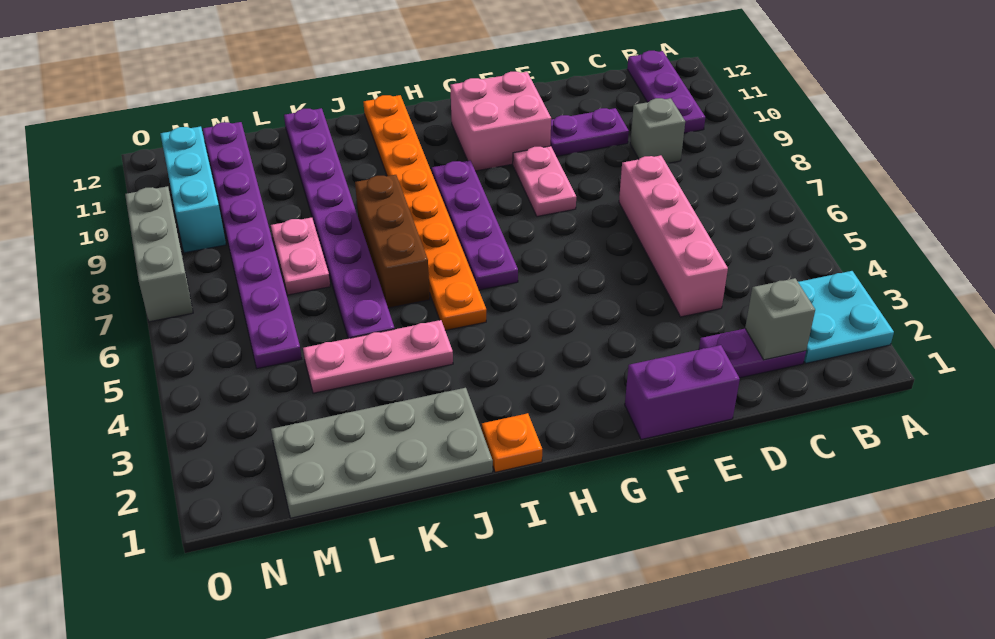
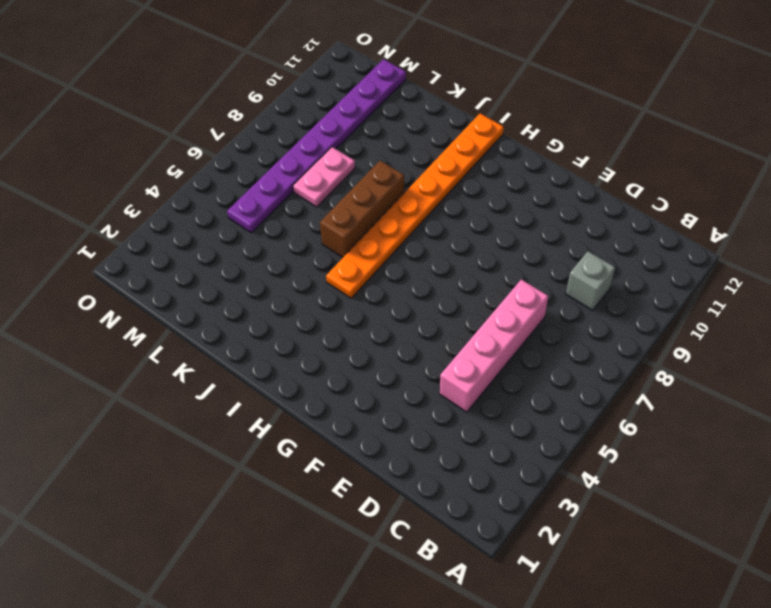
none -> cyan 2x2 plate [798,271,894,363]
none -> purple 1x3 plate [627,51,705,133]
none -> purple 1x2 plate [699,329,806,378]

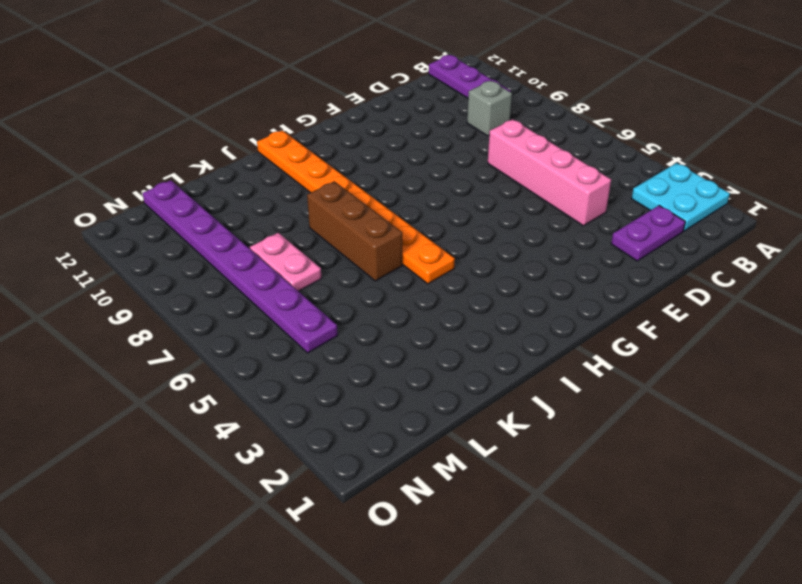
none -> purple 1x2 plate [550,108,629,156]
none -> purple 1x2 brick [625,345,740,440]
none -> pink 1x2 plate [513,146,576,216]

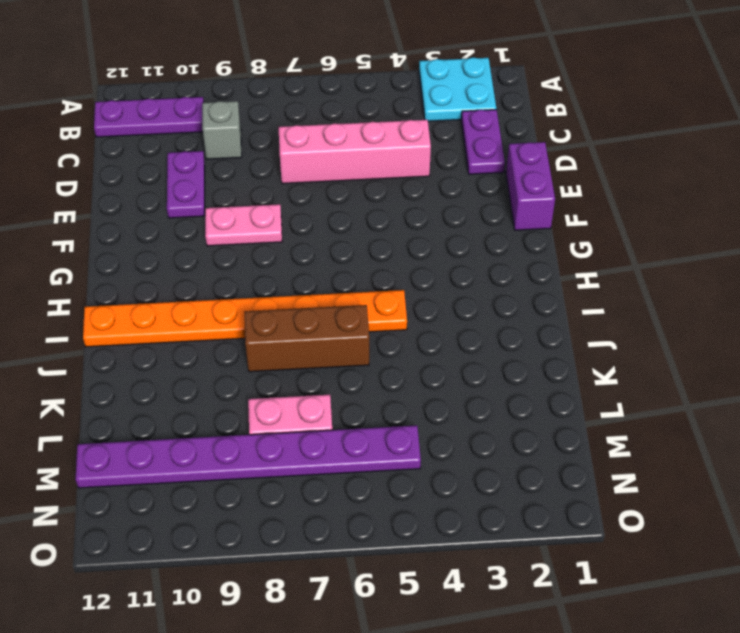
none -> pink 2x2 brick [450,72,551,171]
none -> purple 1x4 plate [432,161,518,290]
none -> orange 1x1 plate [482,413,542,472]

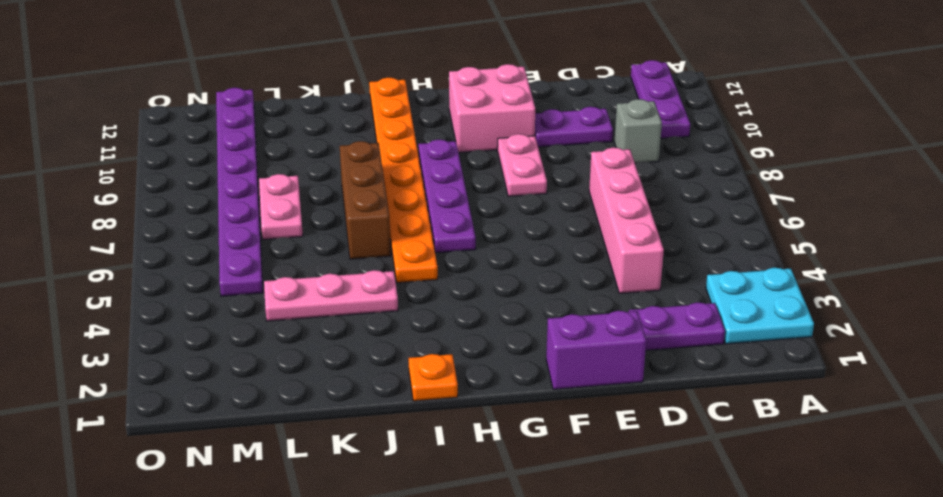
none -> grey 2x4 plate [271,388,493,518]
none -> purple 1x8 plate [284,108,395,339]
none -> cyan 1x3 brick [160,126,226,253]

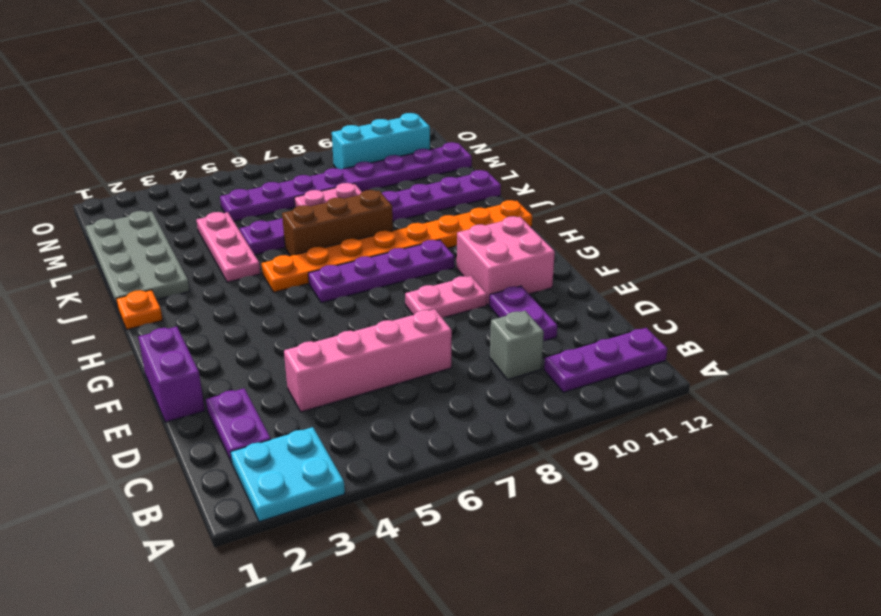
none -> grey 1x3 brick [125,186,193,322]
none -> grey 1x1 brick [745,278,815,360]

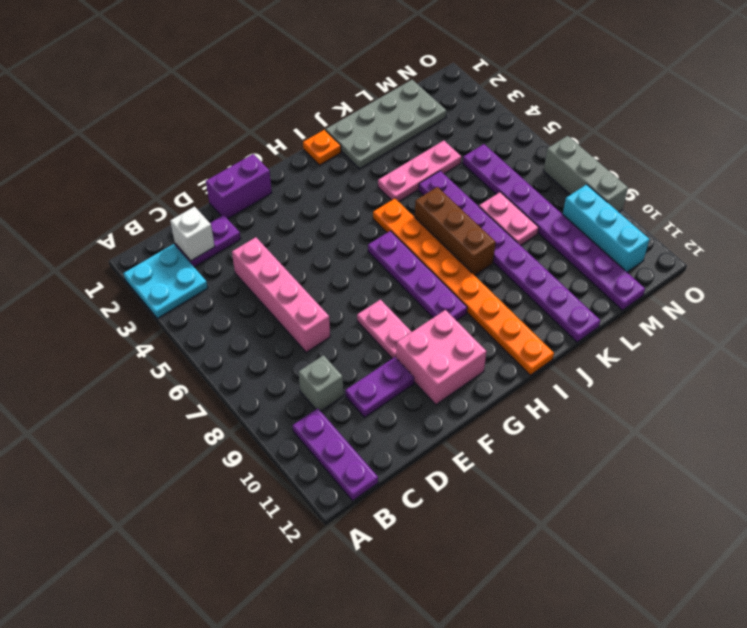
white 1x1 brick [170,207,215,261] -> grey 1x1 brick [745,278,815,360]

